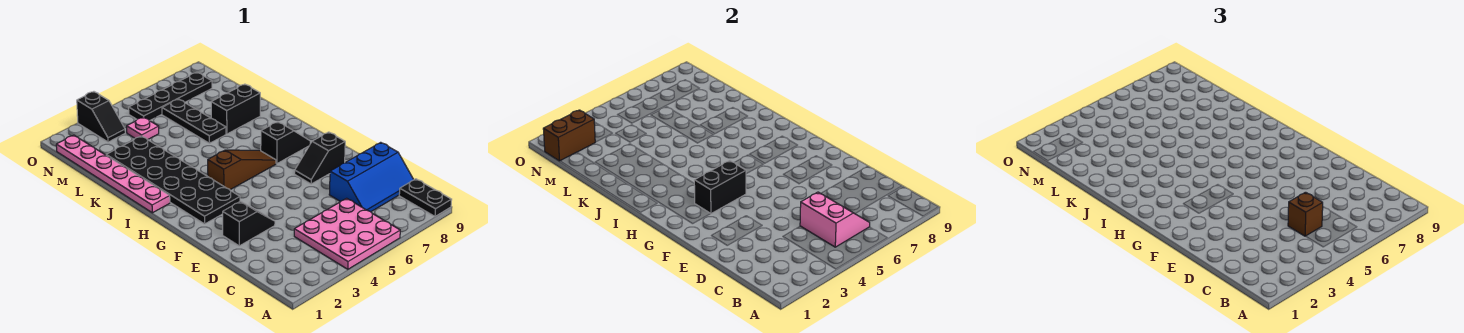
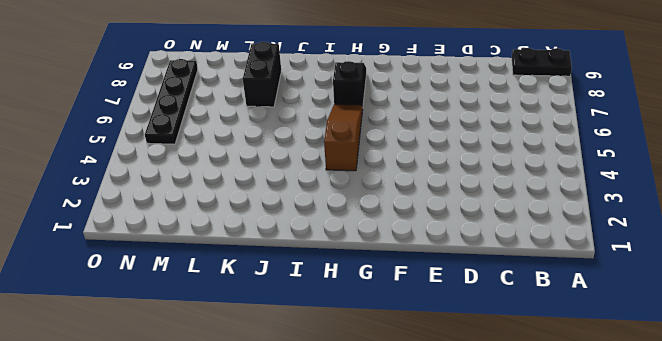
none -> pink 3x3 plate [294,198,400,269]
none -> blue 2x3 slope [329,142,414,212]
none -> black 1x2 slope [223,201,275,246]

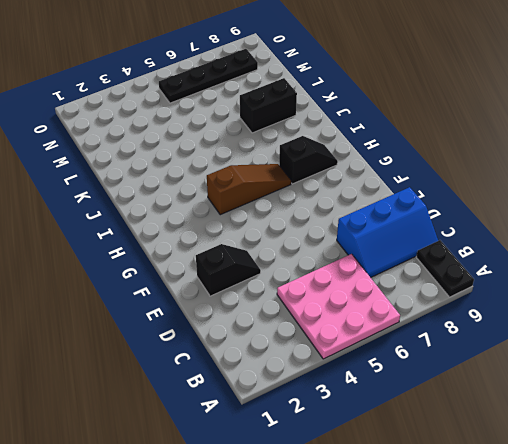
none -> black 1x2 slope [295,132,345,184]
none -> black 2x6 plate [106,136,240,224]
none -> pink 1x6 plate [56,135,170,213]

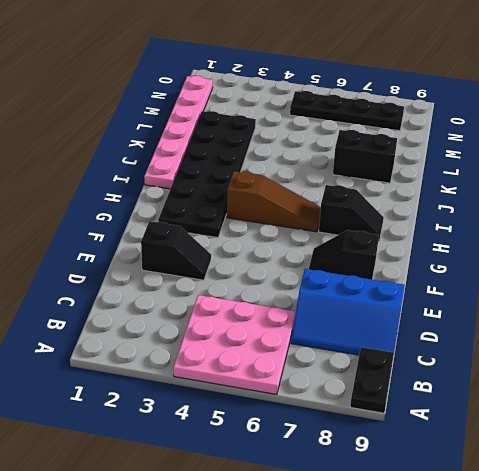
none -> black 1x3 plate [162,99,226,143]
none -> pink 1x1 plate [127,117,159,140]
none -> black 1x2 slope [77,92,125,142]

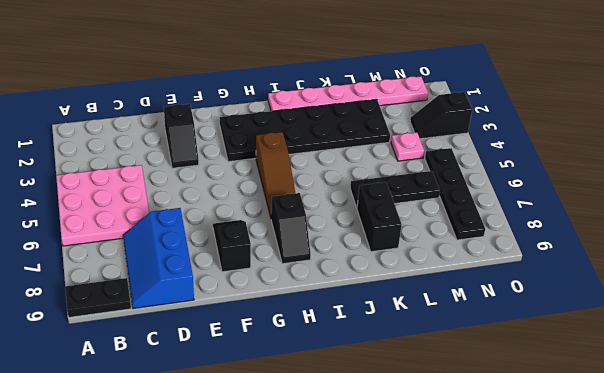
none -> pink 2x2 slope [800,192,870,247]
none -> black 1x2 brick [694,161,746,214]
none -> brown 1x2 brick [543,110,595,161]

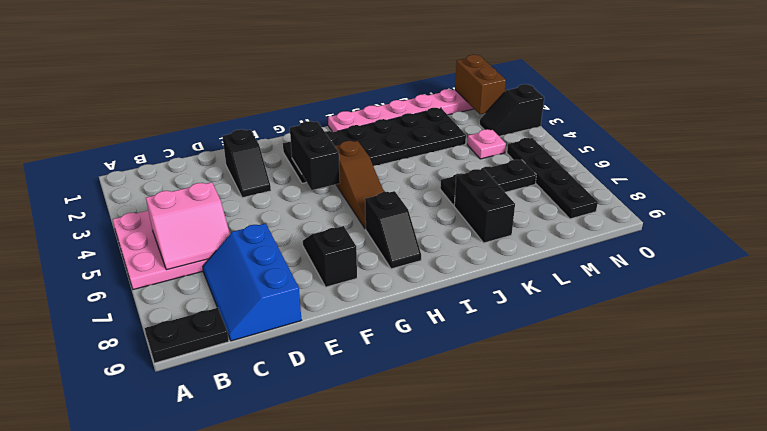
none -> brown 1x1 brick [1288,192,1323,236]

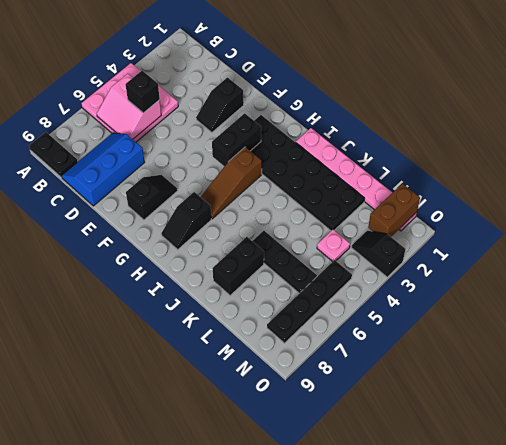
black 1x1 brick [125,71,160,113] -> brown 1x1 brick [1288,192,1323,236]

